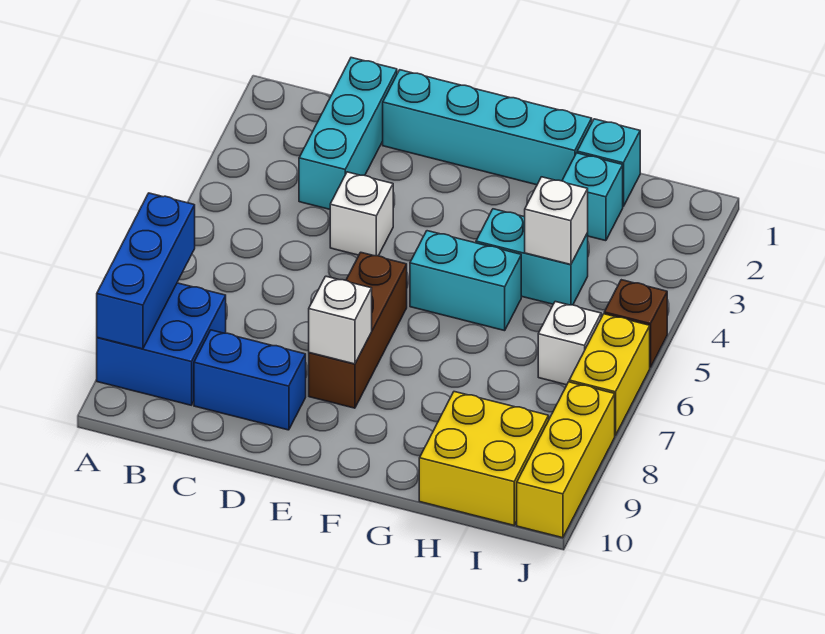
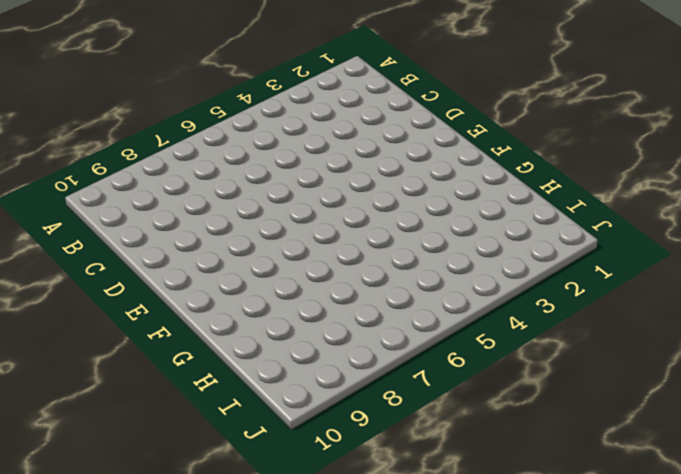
none -> blue 2x2 brick [97,283,226,405]
none -> cyan 1x3 brick [299,58,397,209]
none -> blue 1x2 brick [194,330,306,430]

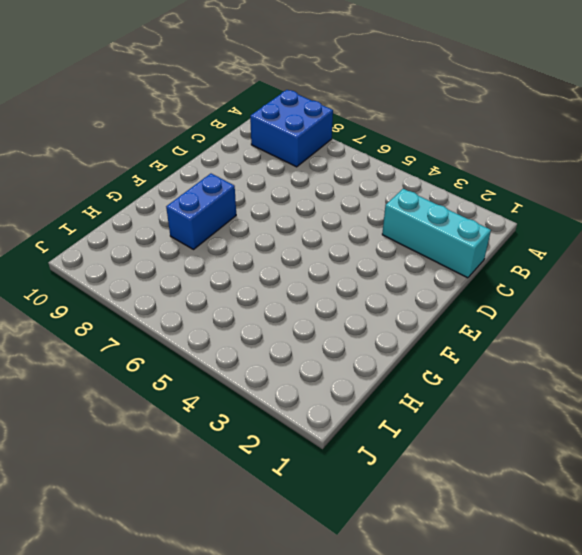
blue 1x2 brick [166,174,236,249] -> blue 1x2 brick moved to [194,330,306,430]
none -> cyan 1x4 brick [383,70,592,185]
none -> white 1x1 brick [330,172,393,256]
none -> brown 1x3 brick [309,252,407,408]

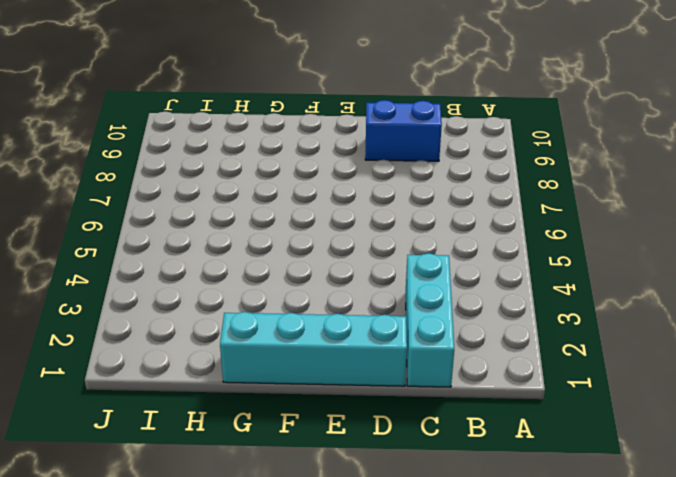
none -> blue 2x2 brick [97,283,226,405]
none -> white 1x1 brick [330,172,393,256]
none -> brown 1x3 brick [309,252,407,408]

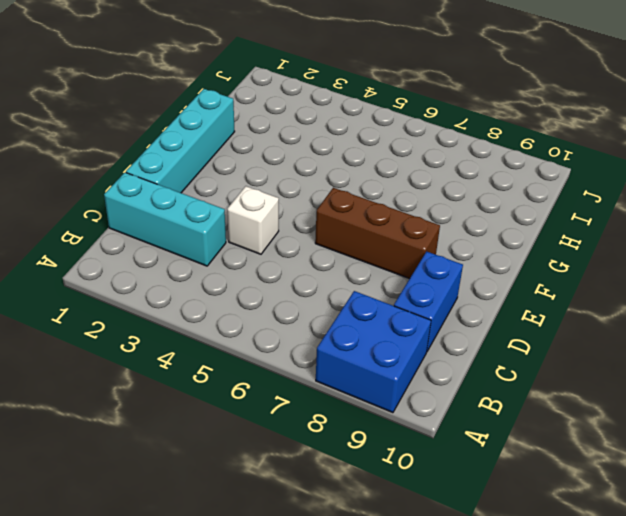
none -> cyan 1x2 brick [410,231,521,331]
none -> cyan 1x2 brick [476,209,588,305]
none -> cyan 1x1 brick [577,119,640,206]

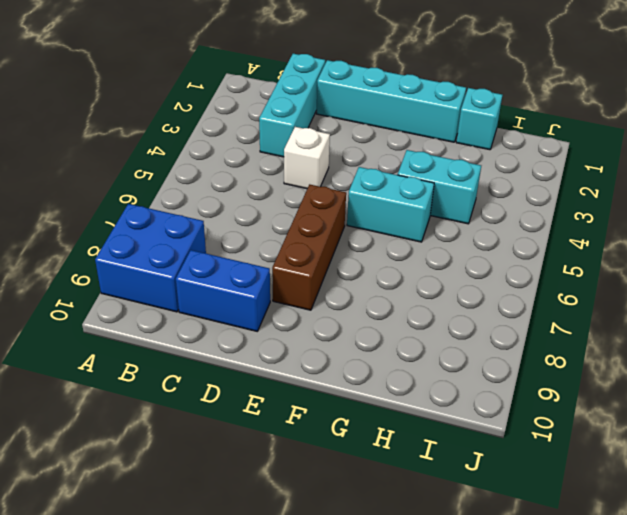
none -> cyan 1x1 brick [562,153,623,241]
none -> yellow 2x2 brick [419,392,549,525]
none -> white 1x1 brick [538,302,601,385]

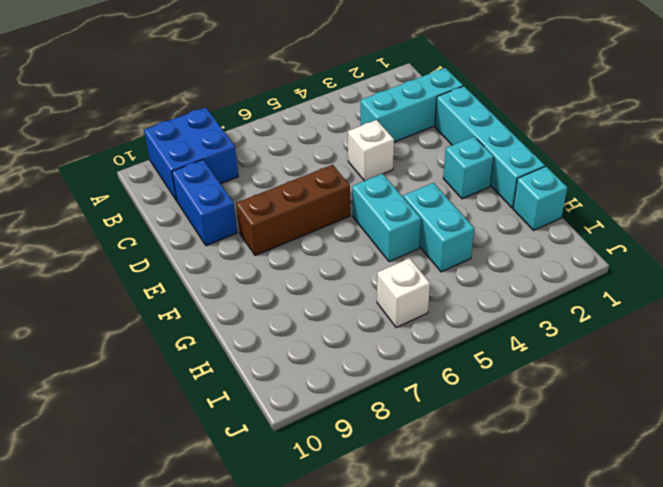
cyan 1x1 brick [443,137,494,199] -> cyan 1x1 brick moved to [562,153,623,241]
none -> yellow 2x2 brick [419,392,549,525]
none -> brown 1x1 brick [604,280,667,367]
none -> yellow 1x2 brick [569,314,650,436]

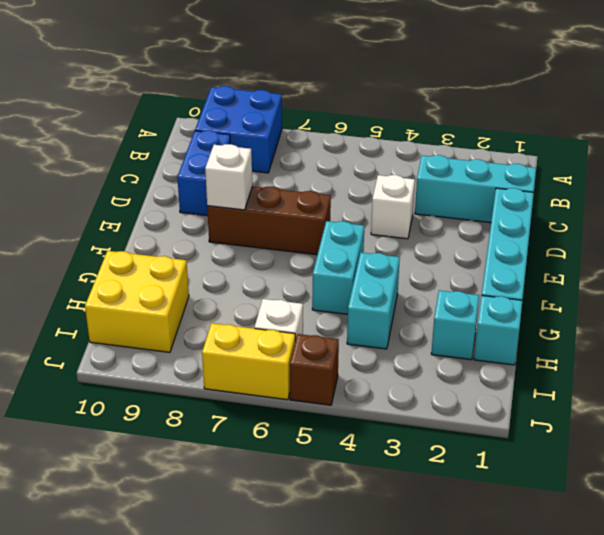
none -> yellow 1x3 brick [517,382,615,538]
none -> blue 1x3 brick [97,193,195,349]
none -> white 1x1 brick [525,177,588,265]

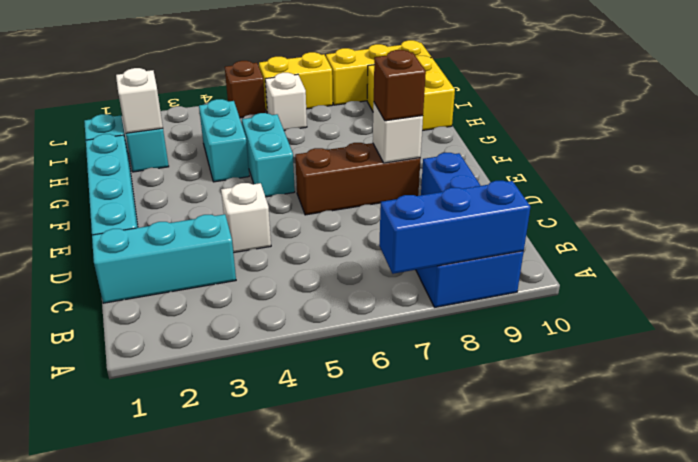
brown 1x1 brick [374,50,426,121] -> none
white 1x1 brick [116,68,163,133] -> white 1x1 brick moved to [525,177,588,265]

